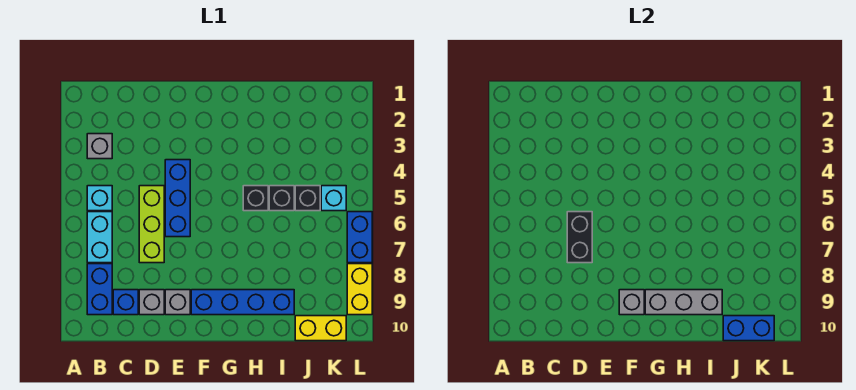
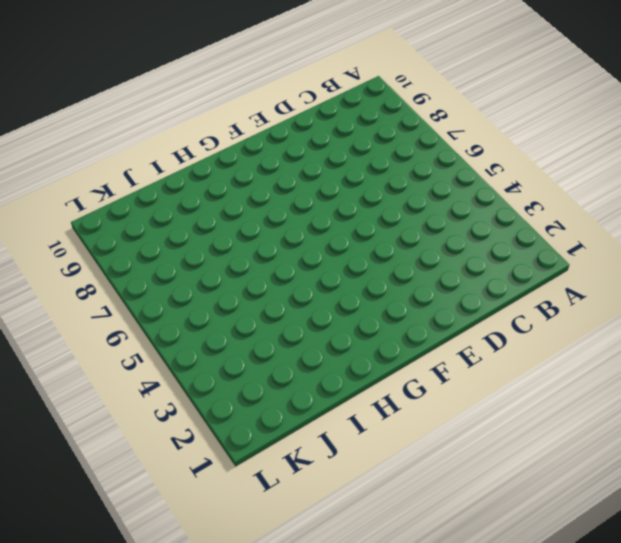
none -> grey 1x1 brick [87,134,112,159]
none -> cyan 1x1 brick [87,186,112,211]
none -> cyan 1x2 brick [87,212,112,263]

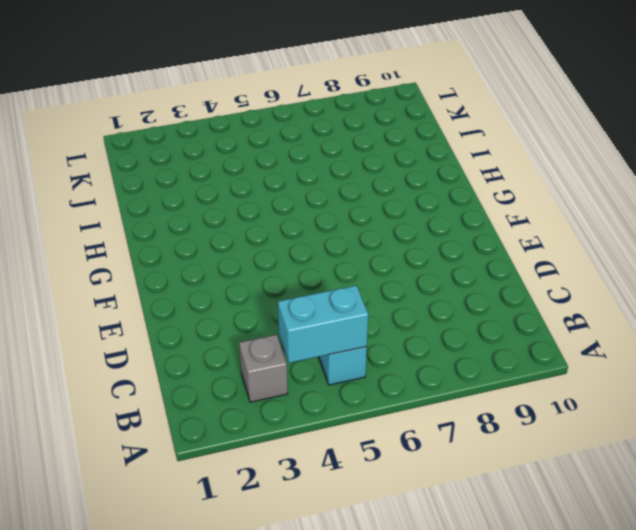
cyan 1x2 brick [278,285,368,363] -> cyan 1x2 brick moved to [87,212,112,263]
none -> blue 1x2 brick [87,264,112,315]
none -> blue 1x1 brick [113,290,138,315]
none -> lime 1x3 brick [139,186,164,263]

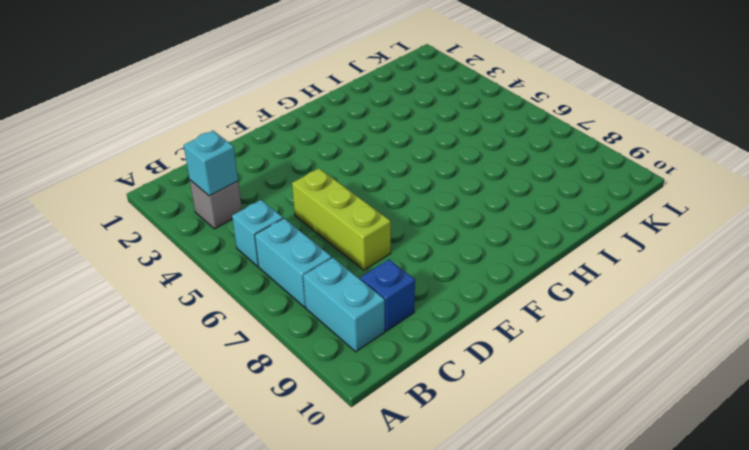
cyan 1x1 brick [184,131,238,196] -> cyan 1x1 brick moved to [321,186,346,211]
cyan 1x2 brick [303,257,385,352] -> blue 1x2 brick [87,264,112,315]
none -> grey 1x1 brick [139,290,164,315]
none -> blue 1x3 brick [165,160,190,237]
none -> grey 1x1 brick [165,290,190,315]

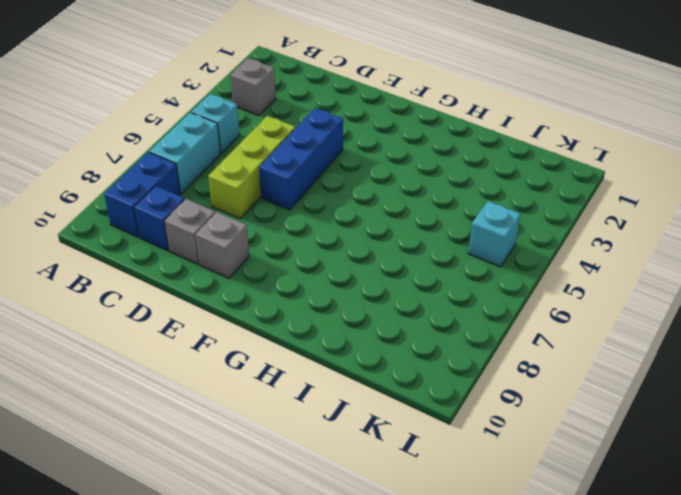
none -> blue 1x4 brick [191,290,294,315]
none -> black 1x1 brick [243,186,268,211]
none -> black 1x1 brick [269,186,294,211]

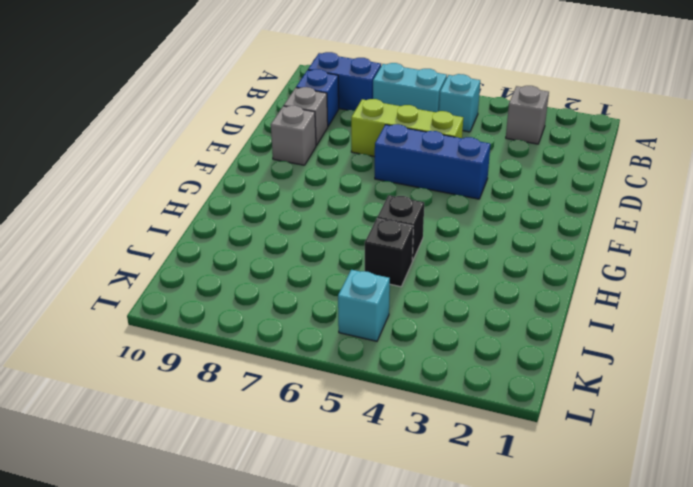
none -> blue 1x4 brick [191,290,294,315]
none -> black 1x1 brick [295,186,320,211]
none -> yellow 1x2 brick [295,316,346,341]

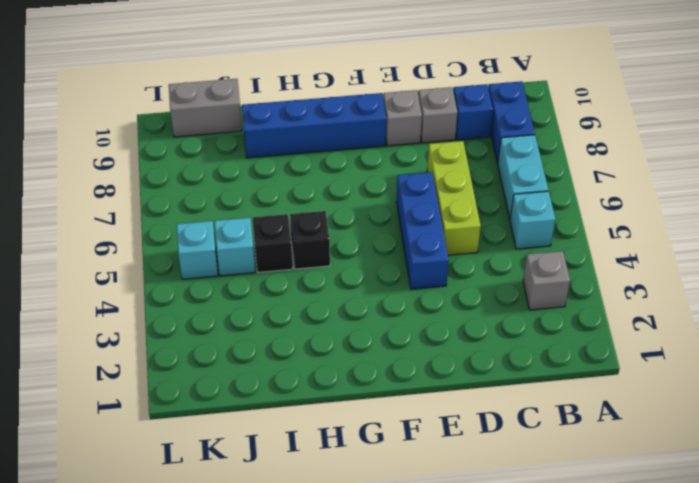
cyan 1x1 brick [215,218,255,276] -> black 1x1 brick [295,186,320,211]
grey 1x2 brick [169,79,242,137] -> yellow 1x2 brick [295,316,346,341]
none -> blue 1x2 brick [347,212,372,263]
none -> yellow 1x2 brick [347,264,372,315]
none -> black 1x2 brick [567,212,592,263]

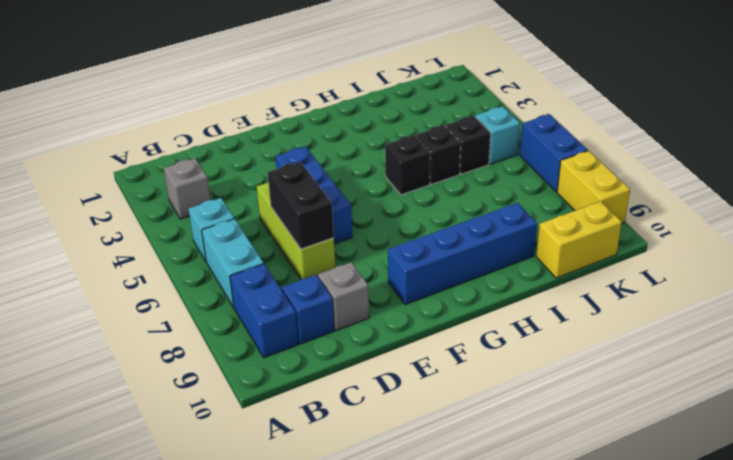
none -> grey 1x1 brick [165,290,190,315]
none -> grey 1x1 brick [619,290,644,315]
none -> grey 1x3 brick [645,290,722,315]

